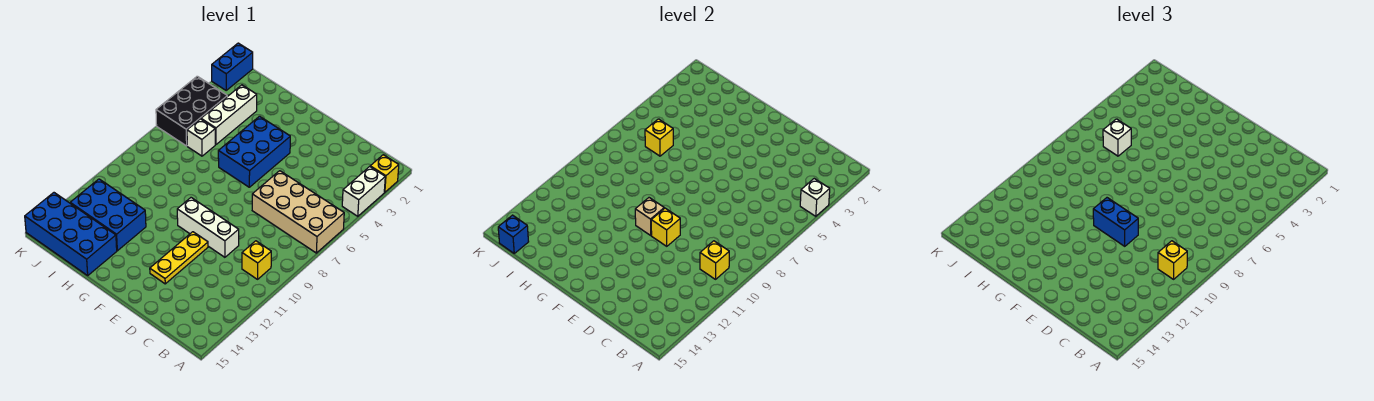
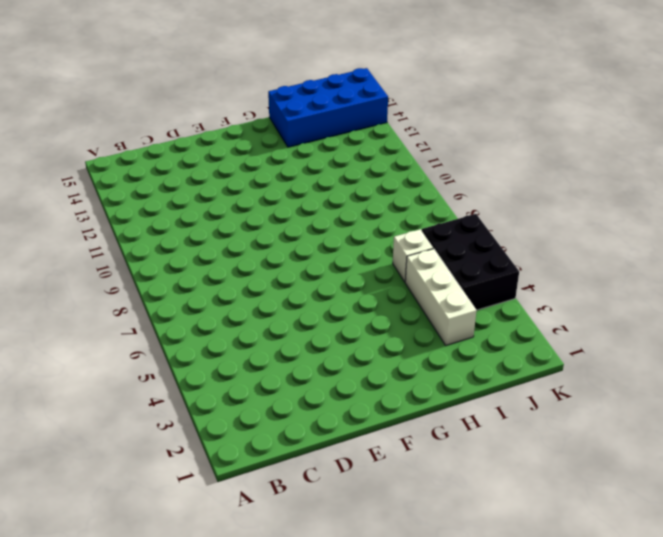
none -> yellow 1x1 brick [370,155,399,192]
none -> white 1x2 brick [342,167,385,216]
none -> tan 2x4 brick [252,171,344,253]

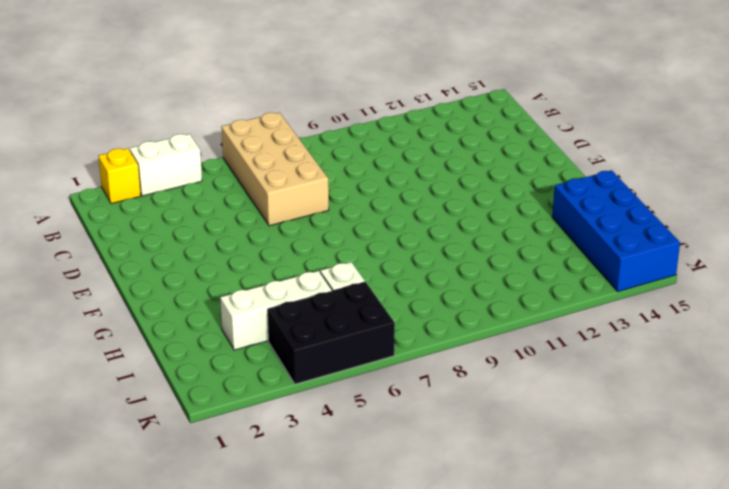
none -> yellow 1x1 brick [242,241,271,279]
none -> white 1x3 brick [177,198,239,257]
none -> yellow 1x3 plate [150,232,208,284]

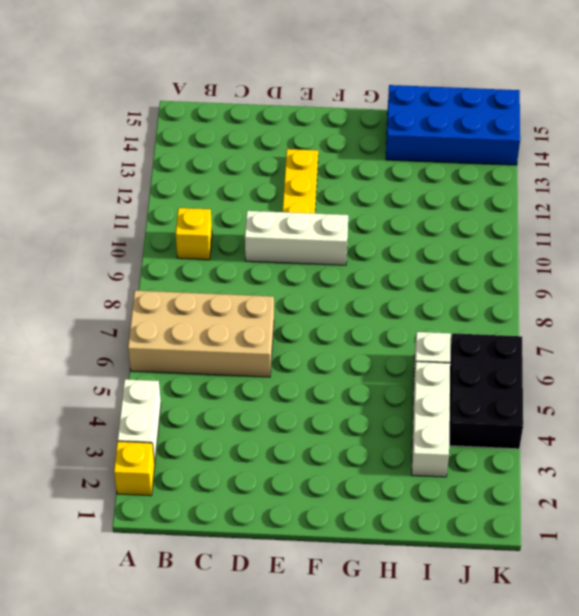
none -> blue 2x3 brick [218,116,290,187]
none -> blue 2x3 brick [70,179,146,251]
none -> blue 1x2 brick [212,43,253,90]

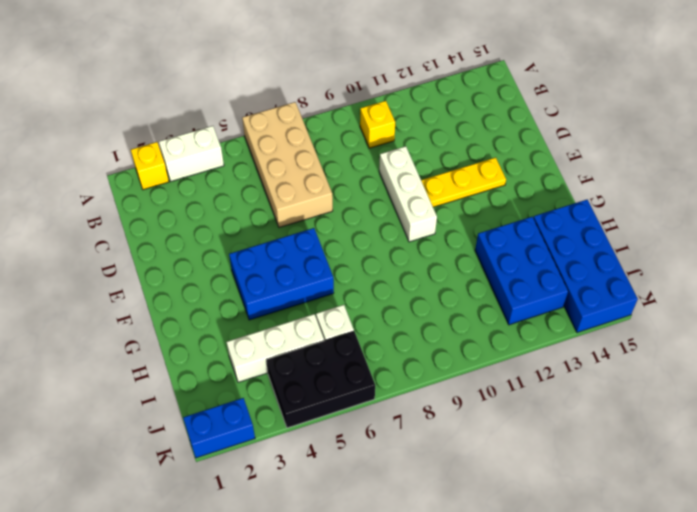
none -> white 1x1 brick [800,179,830,216]
none -> yellow 1x1 brick [700,241,729,279]
none -> yellow 1x1 brick [651,208,680,246]

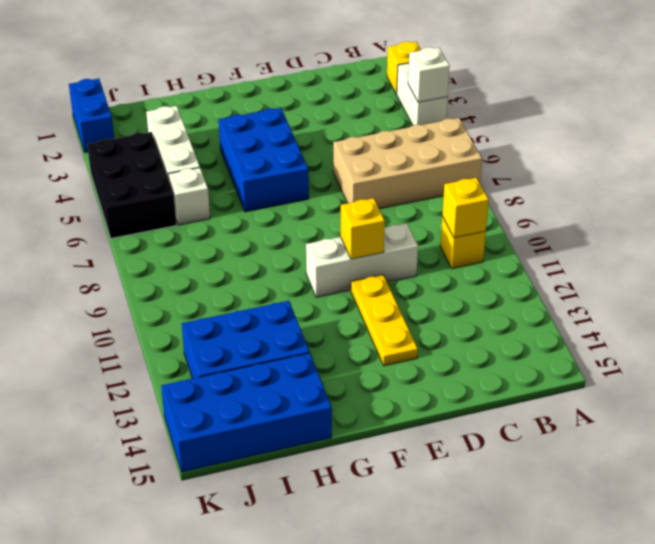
none -> tan 1x1 brick [635,198,664,235]
none -> yellow 1x1 brick [645,119,673,156]
none -> blue 1x1 brick [498,215,529,253]

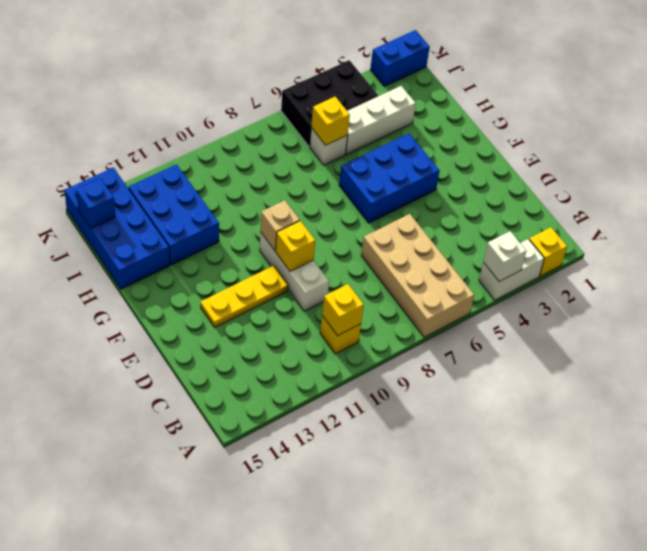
none -> yellow 1x1 brick [1158,241,1187,279]
none -> blue 1x2 brick [1093,198,1138,246]
none -> white 1x1 brick [1103,119,1131,156]

